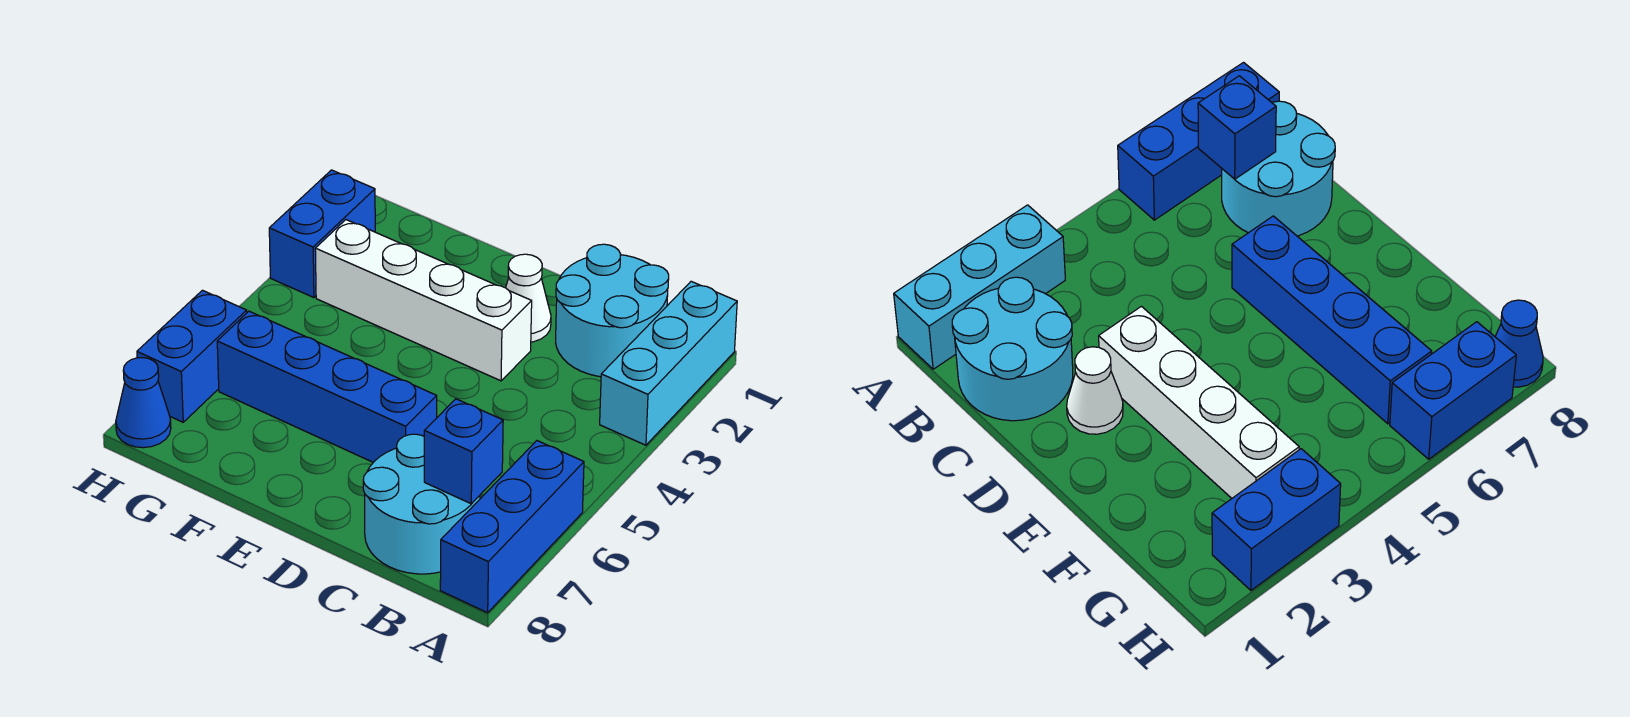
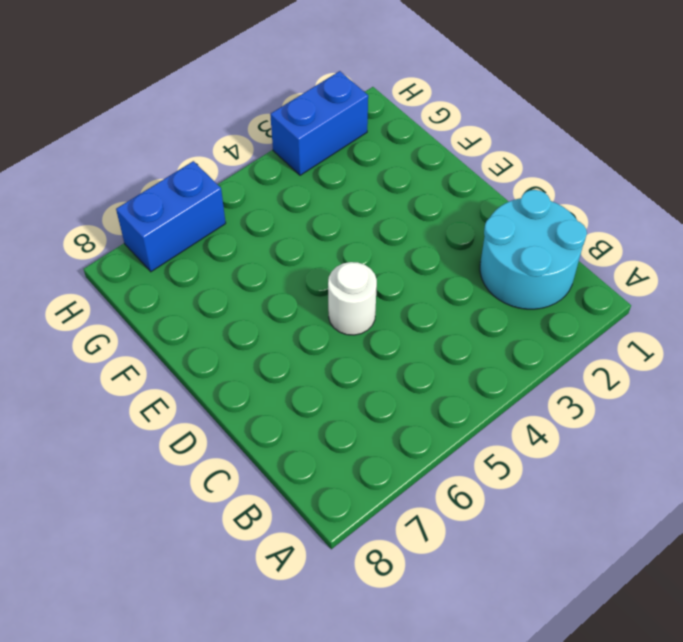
white 1x1 round brick [328,262,377,335] -> none
none -> cyan 1x3 brick [600,281,737,445]
none -> blue 1x3 brick [440,441,584,613]

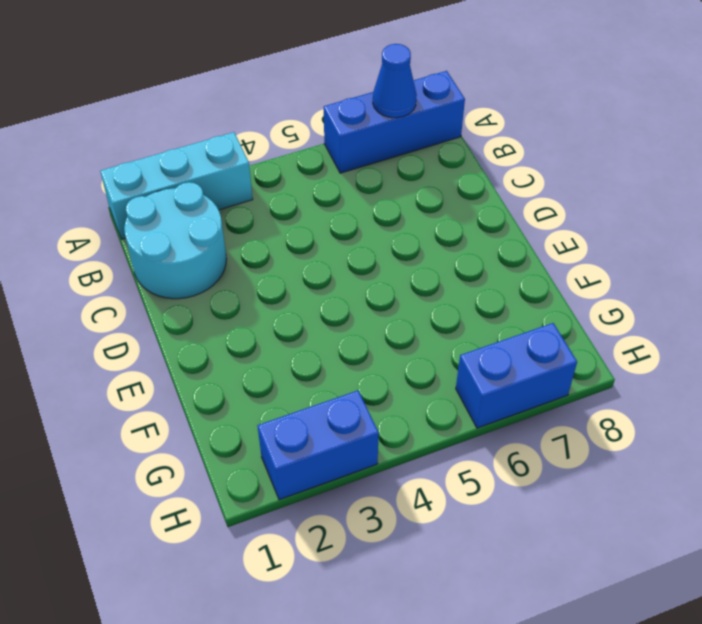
blue 1x1 cone [373,44,417,118] -> blue 1x1 cone moved to [116,358,171,448]
none -> cyan 2x2 round brick [363,434,480,574]
none -> white 1x1 cone [506,254,551,342]

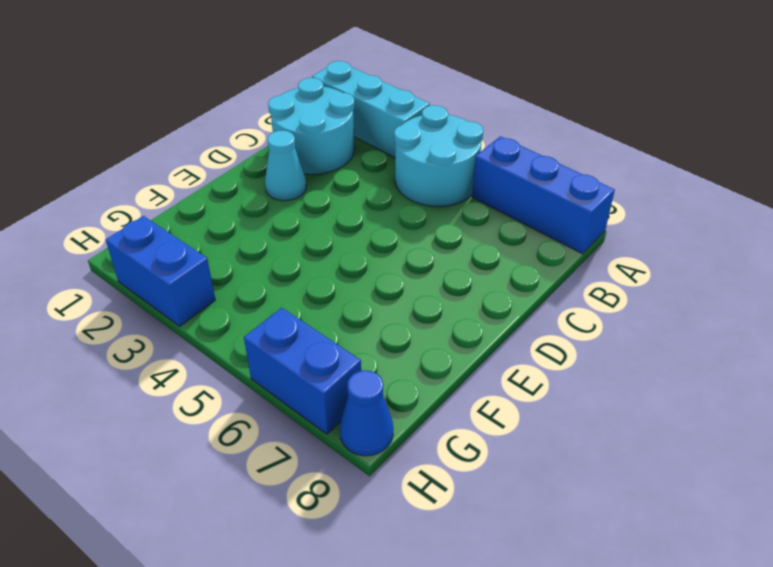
cyan 2x2 round brick [394,105,483,206] -> cyan 2x2 round brick moved to [363,434,480,574]
cyan 1x1 cone [265,131,306,201] -> white 1x1 cone [506,254,551,342]
none -> white 1x4 brick [315,220,532,381]
none -> blue 1x4 brick [217,311,437,462]

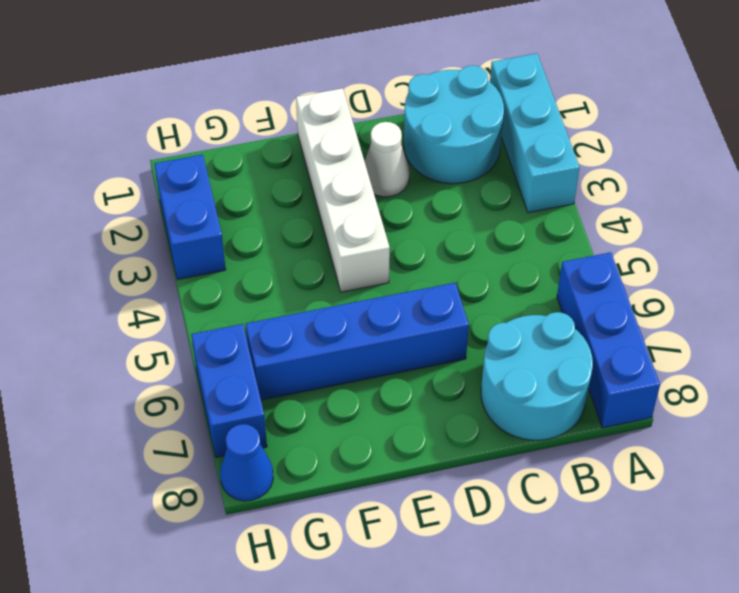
white 1x4 brick [296,88,390,292] -> white 1x4 brick turned to [315,220,532,381]
none -> blue 1x1 brick [424,399,503,504]

